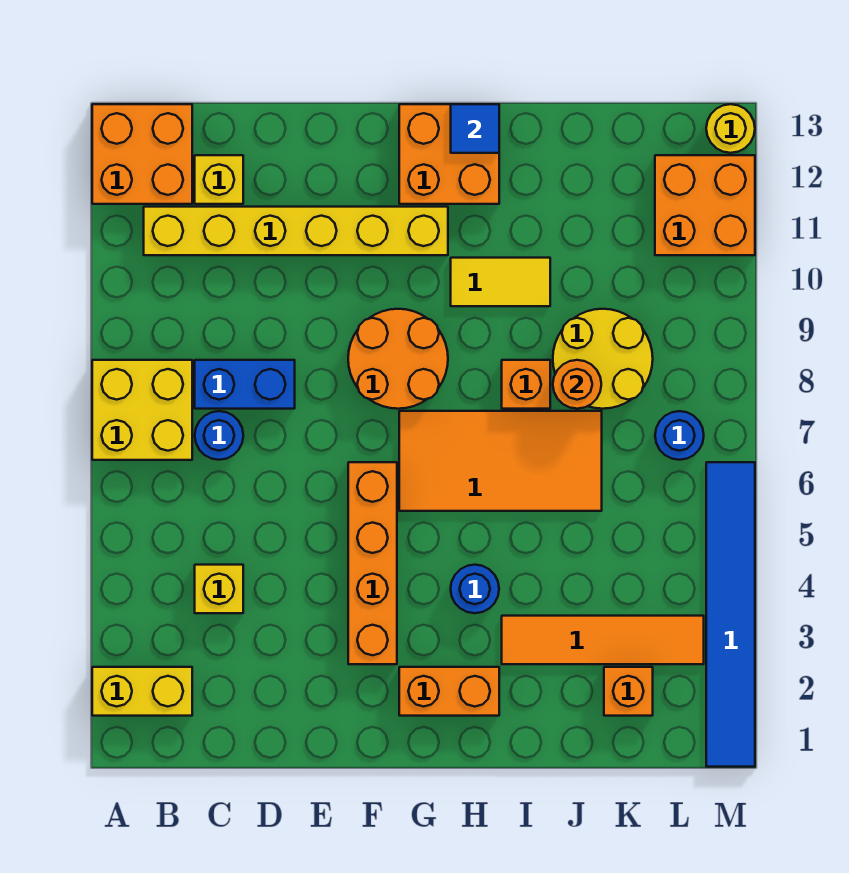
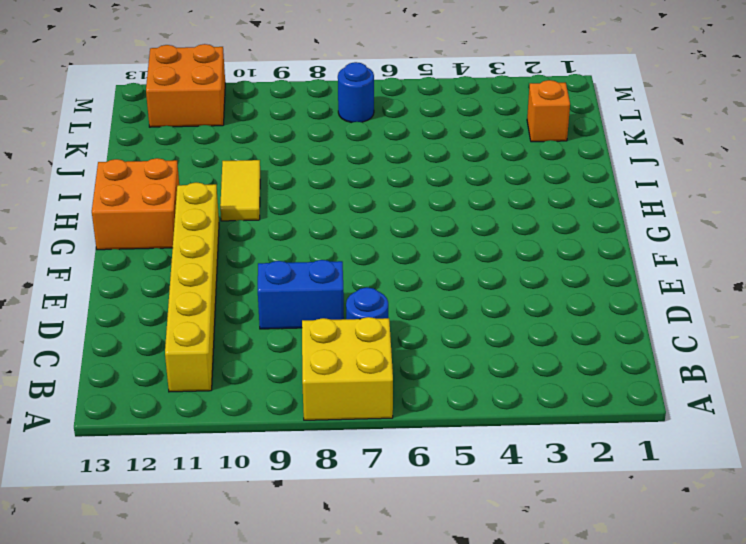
blue 1x2 brick [258,260,344,329] -> blue 1x2 brick turned to [195,360,295,409]
none -> yellow 1x2 brick [92,667,192,716]
none -> orange 2x2 brick [92,104,192,204]
none -> yellow 1x1 brick [195,565,243,613]

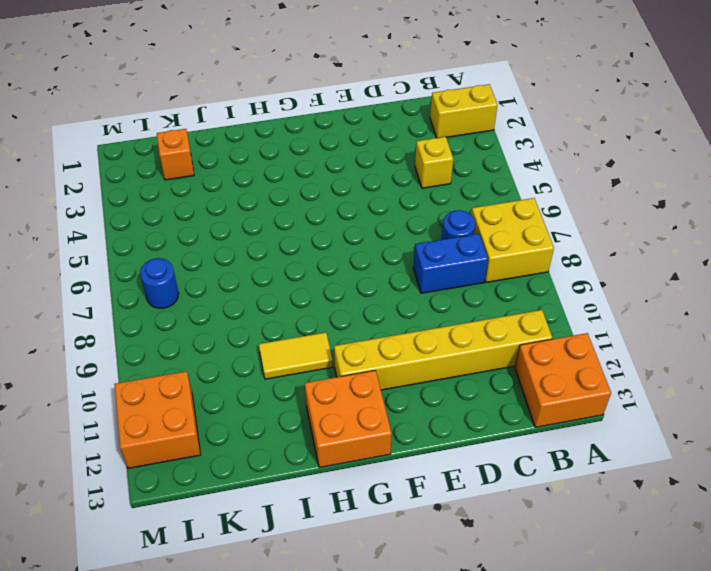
none -> yellow 1x1 brick [195,155,243,204]
none -> orange 1x4 brick [348,462,397,664]
none -> orange 2x2 round brick [348,309,448,409]

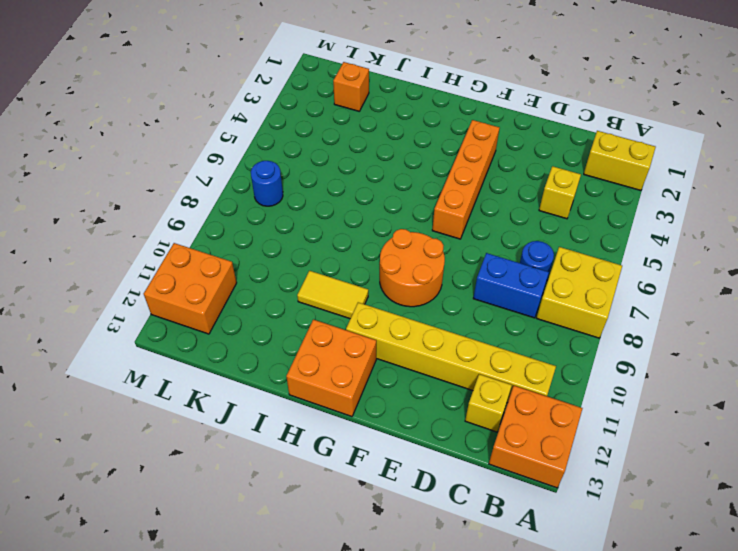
none -> orange 1x2 brick [399,667,499,716]
none -> orange 2x4 tile [399,411,602,511]
none -> blue 1x1 round brick [451,565,499,613]

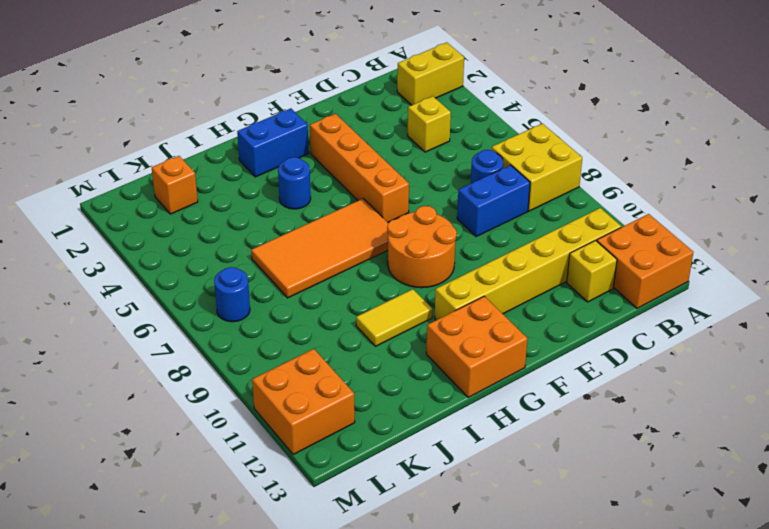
blue 1x2 brick [237,108,309,177] -> orange 1x2 brick [399,667,499,716]
none -> orange 1x4 tile [502,616,704,664]
none -> orange 1x1 brick [502,360,550,409]
none -> yellow 2x2 round brick [553,309,653,409]

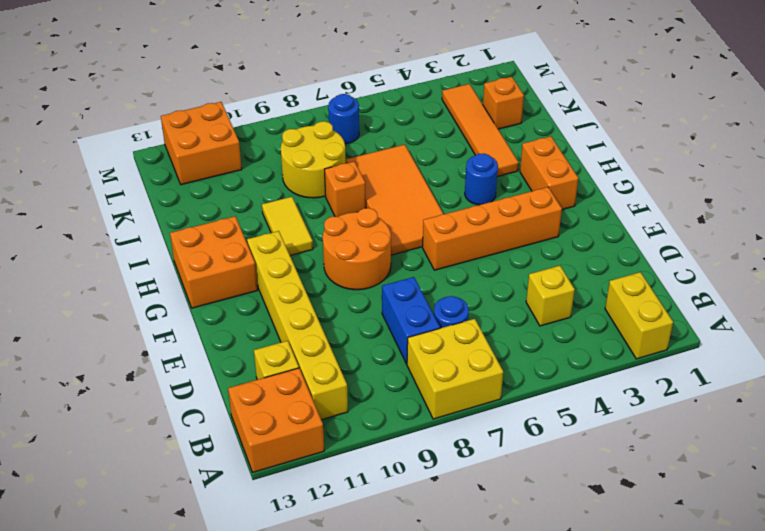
none -> blue 1x6 tile [706,462,755,767]
none -> yellow 1x1 round brick [706,104,755,153]
none -> blue 1x1 tile [451,104,499,153]

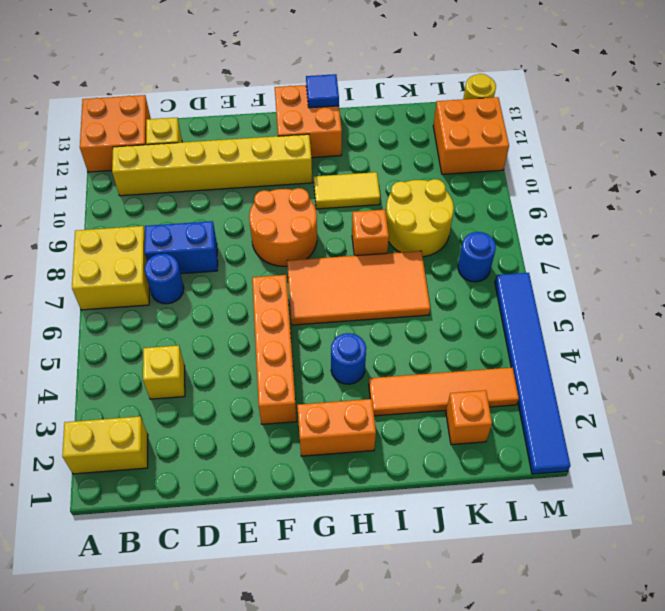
none -> orange 1x1 round brick [553,360,601,409]

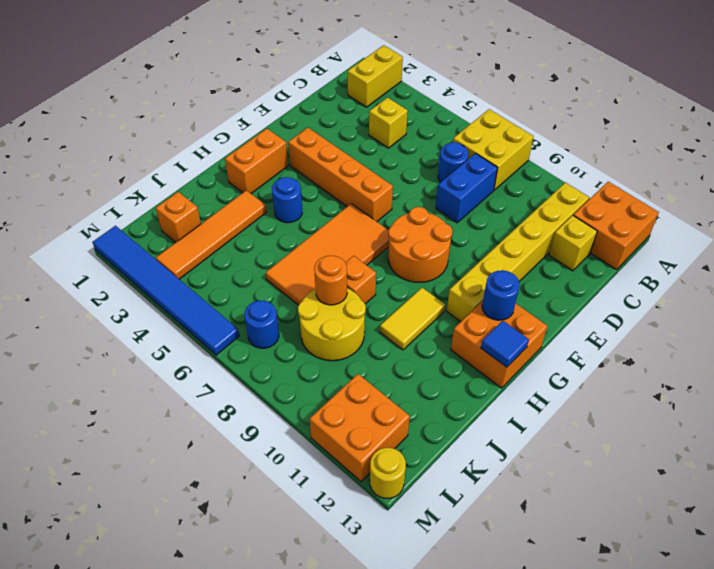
blue 1x1 round brick [482,270,520,320] -> none

